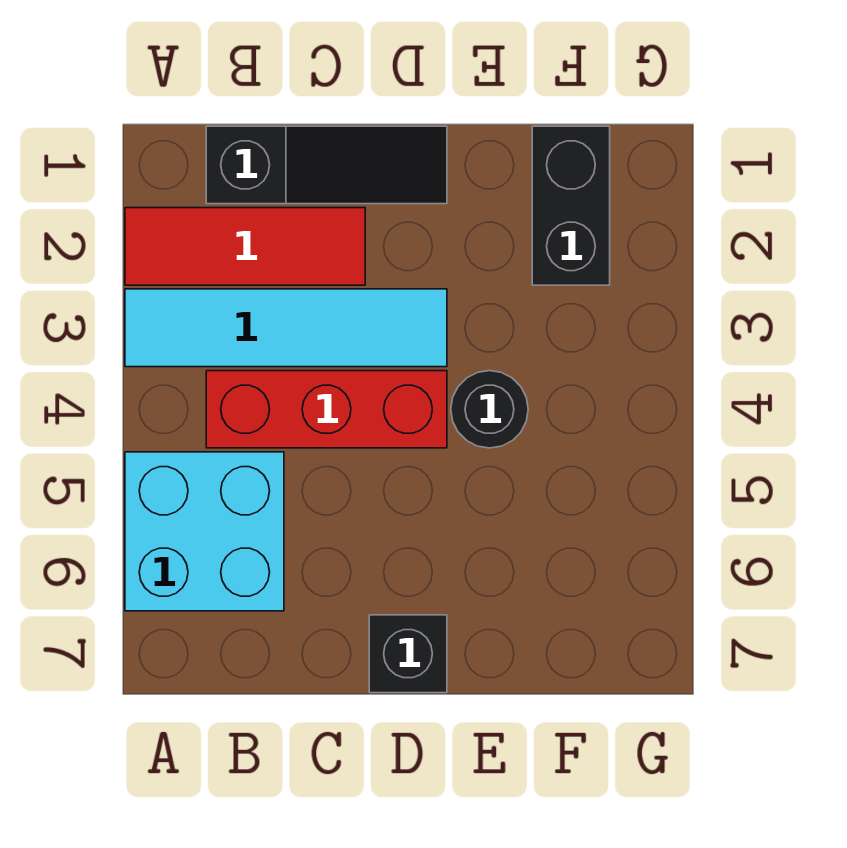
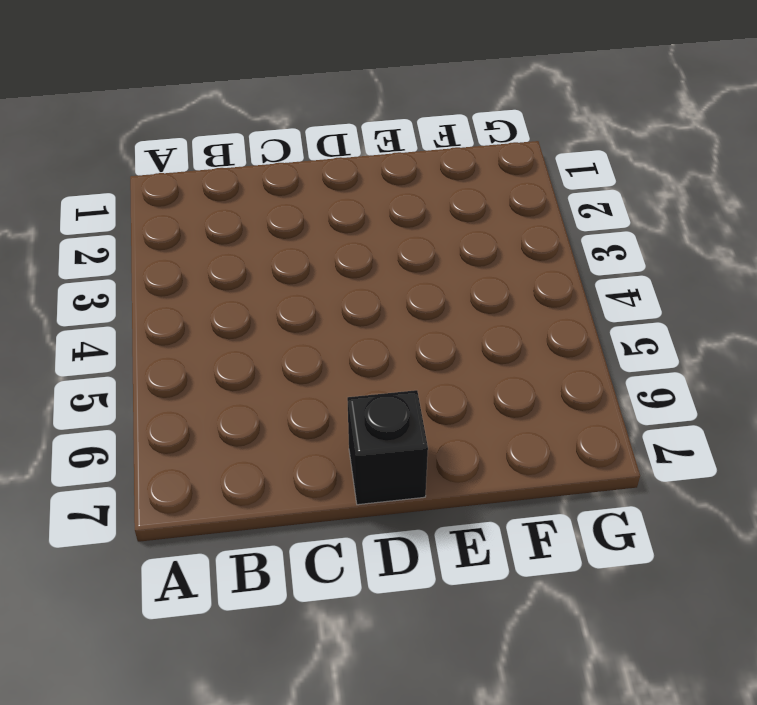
none -> red 1x3 tile [125,208,365,285]
none -> cyan 1x4 tile [125,289,447,367]

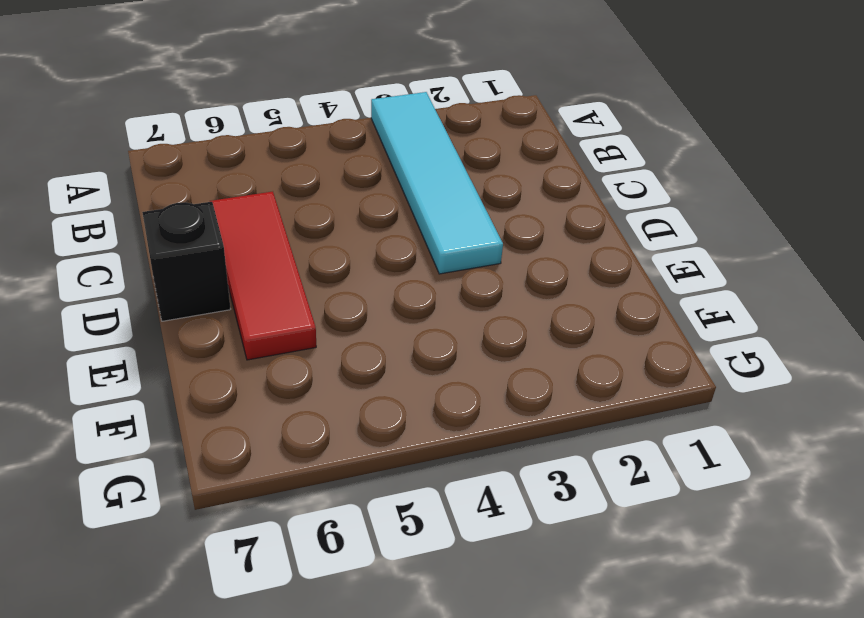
red 1x3 tile [210,192,316,360] -> red 1x3 tile moved to [125,208,365,285]
none -> cyan 2x2 brick [125,452,284,611]
none -> black 1x3 slope [206,126,447,204]

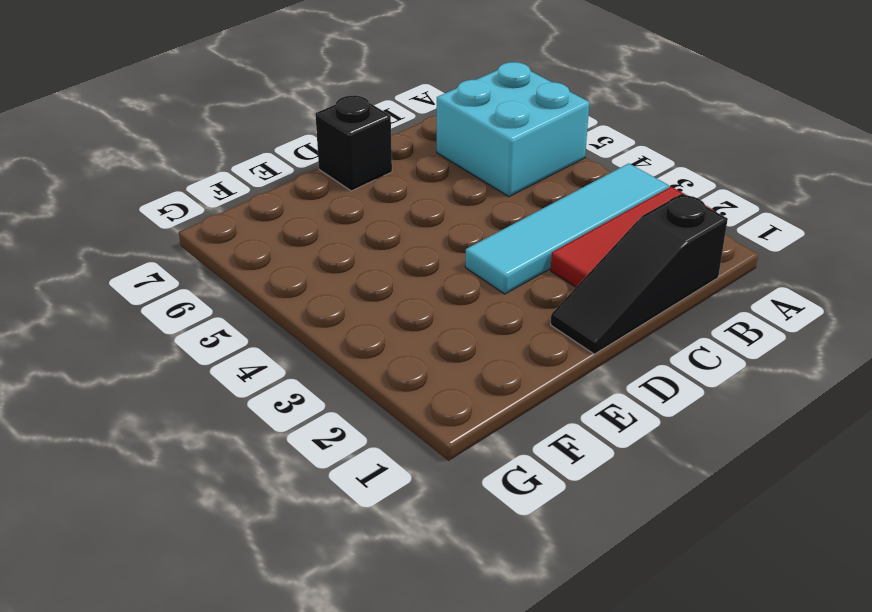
none -> red 1x3 brick [206,371,447,448]
none -> black 1x1 round brick [451,371,528,448]

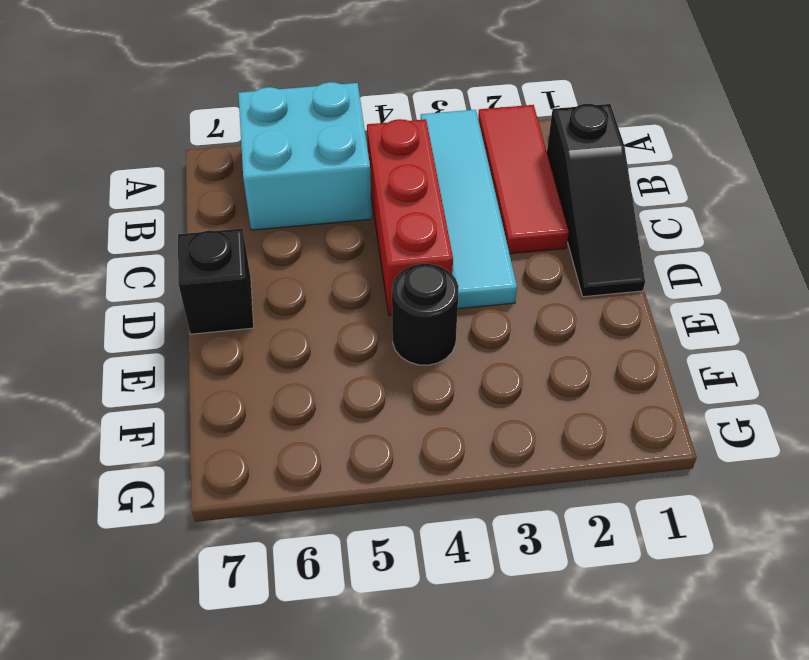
none -> black 1x2 brick [532,126,610,285]

